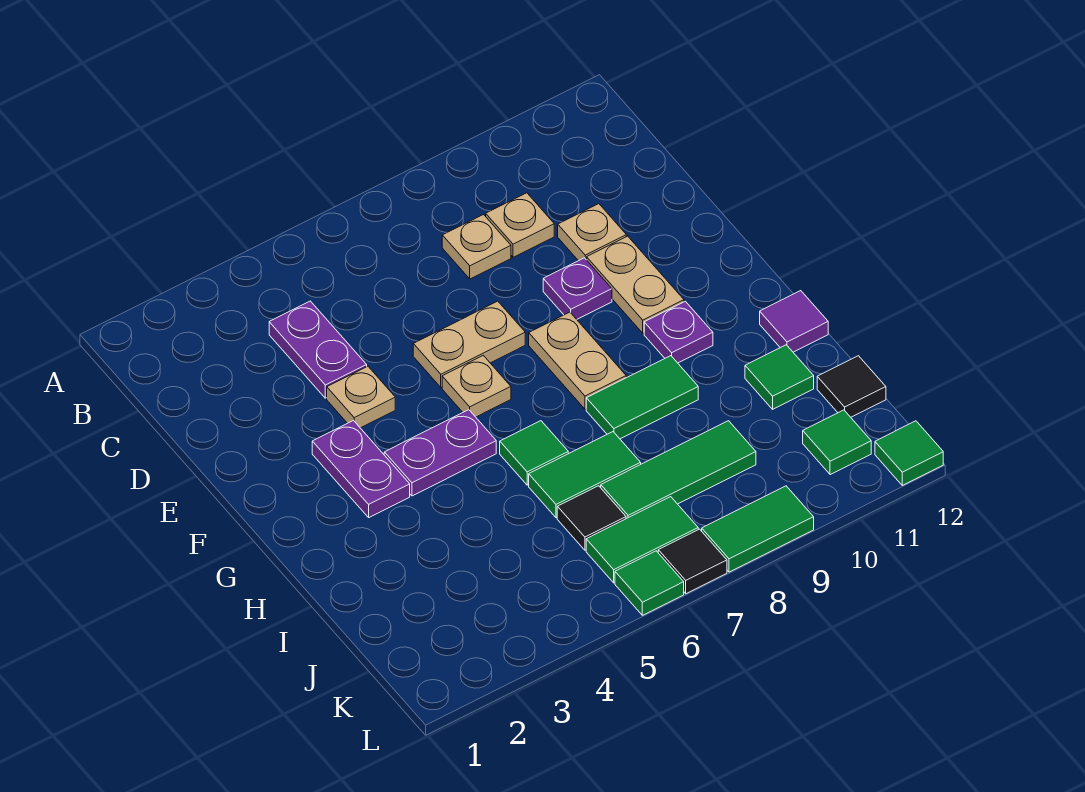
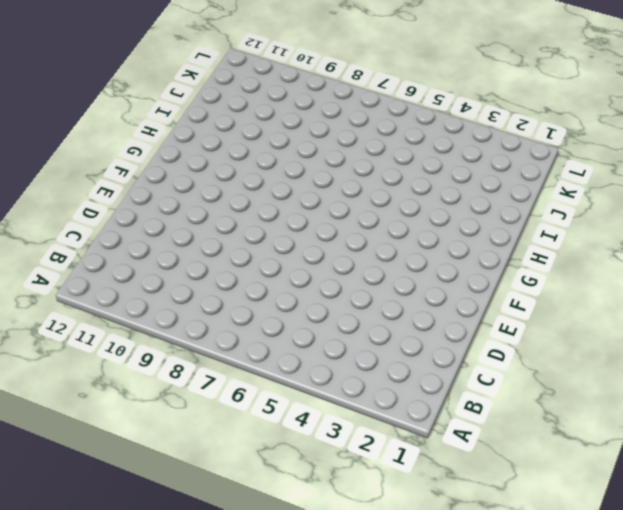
none -> purple 1x2 plate [269,301,367,398]
none -> tan 1x1 plate [442,215,511,279]
none -> tan 1x1 plate [486,193,554,257]

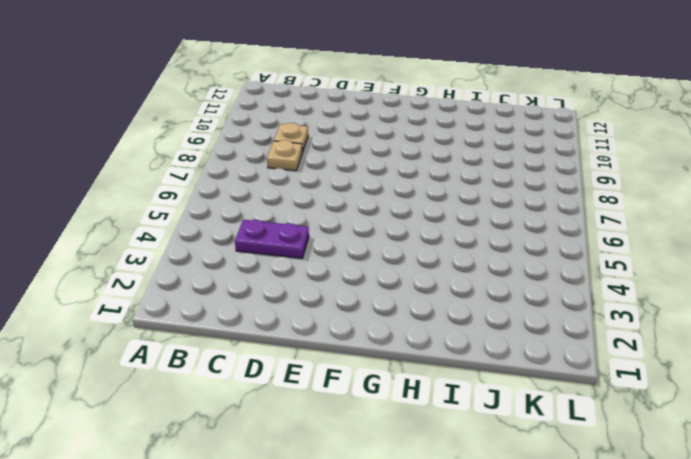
none -> tan 1x1 plate [558,204,626,261]
none -> tan 1x1 plate [327,366,395,428]
none -> tan 1x2 plate [413,301,525,387]

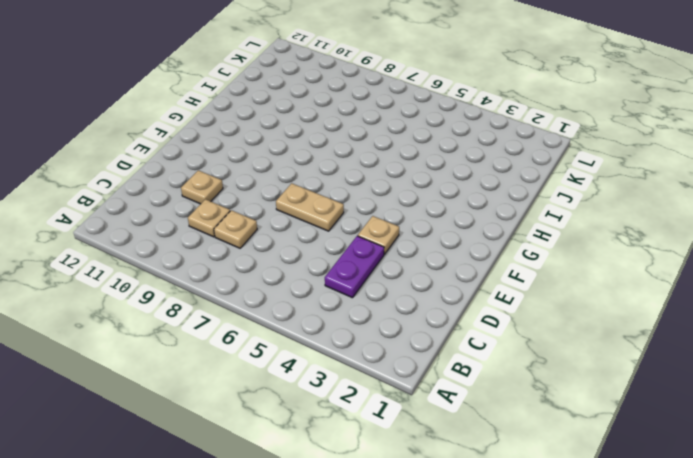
none -> purple 1x1 plate [543,258,612,319]
none -> tan 1x2 plate [587,236,684,333]
none -> purple 1x2 plate [312,421,410,517]

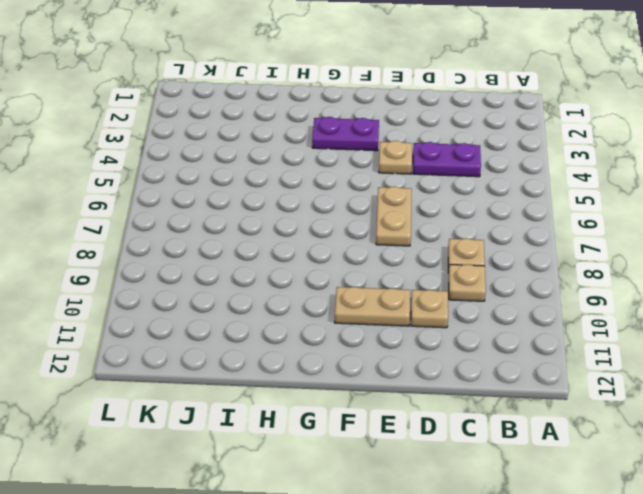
none -> purple 1x1 plate [543,258,612,319]
none -> tan 1x1 plate [442,355,511,417]
none -> tan 1x2 plate [529,312,626,409]

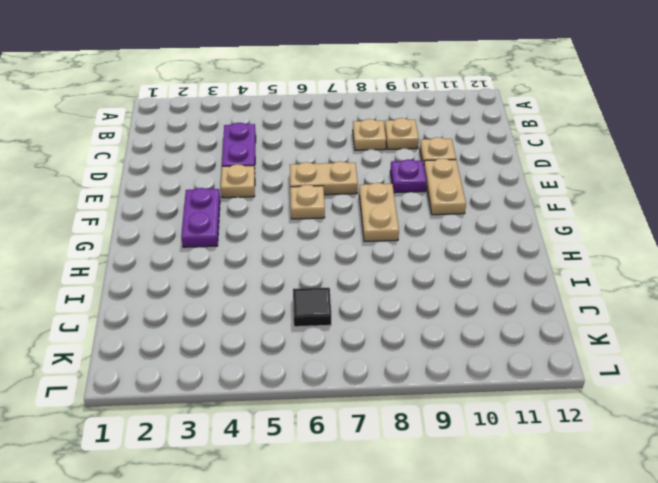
none -> purple 1x2 plate [384,410,496,496]
none -> purple 1x1 plate [644,301,713,363]
none -> green 1x1 tile [500,421,568,485]

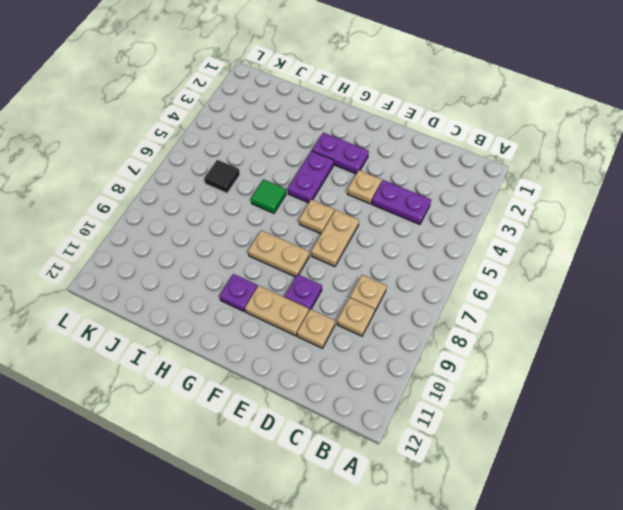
none -> green 1x2 tile [586,356,698,439]
none -> purple 1x1 tile [760,291,828,352]
none -> green 1x2 tile [529,432,641,518]

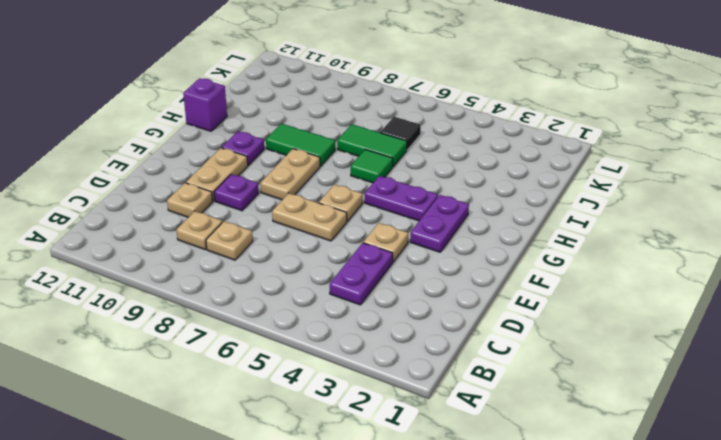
purple 1x1 brick [183,78,227,131] -> purple 1x1 tile [760,291,828,352]
none -> green 1x1 tile [745,345,814,409]
none -> green 1x3 tile [601,421,756,519]
none -> black 1x1 tile [817,356,886,417]

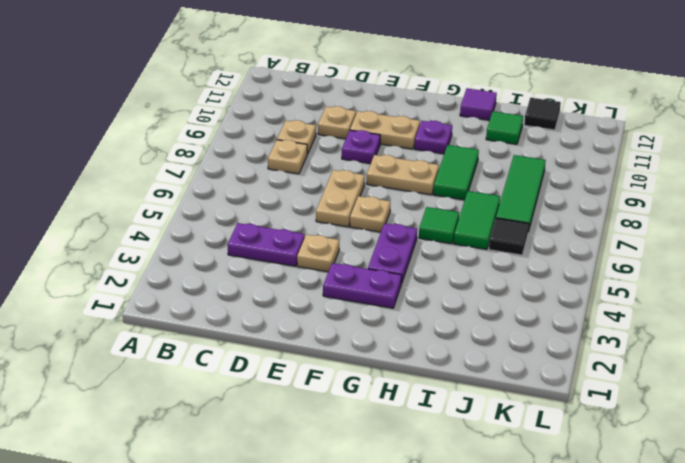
none -> green 1x2 tile [586,497,698,583]
none -> green 1x1 tile [803,410,871,475]
none -> green 1x1 tile [615,551,684,615]

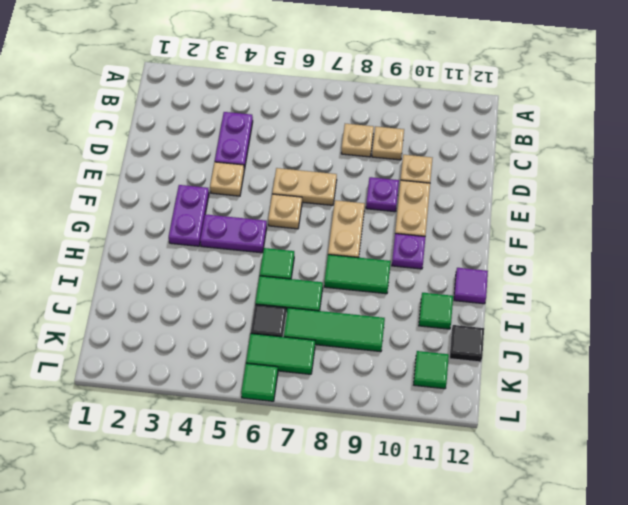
none -> black 1x1 tile [658,529,727,594]
none -> green 1x2 tile [702,486,814,572]
none -> green 1x1 tile [875,421,943,485]

